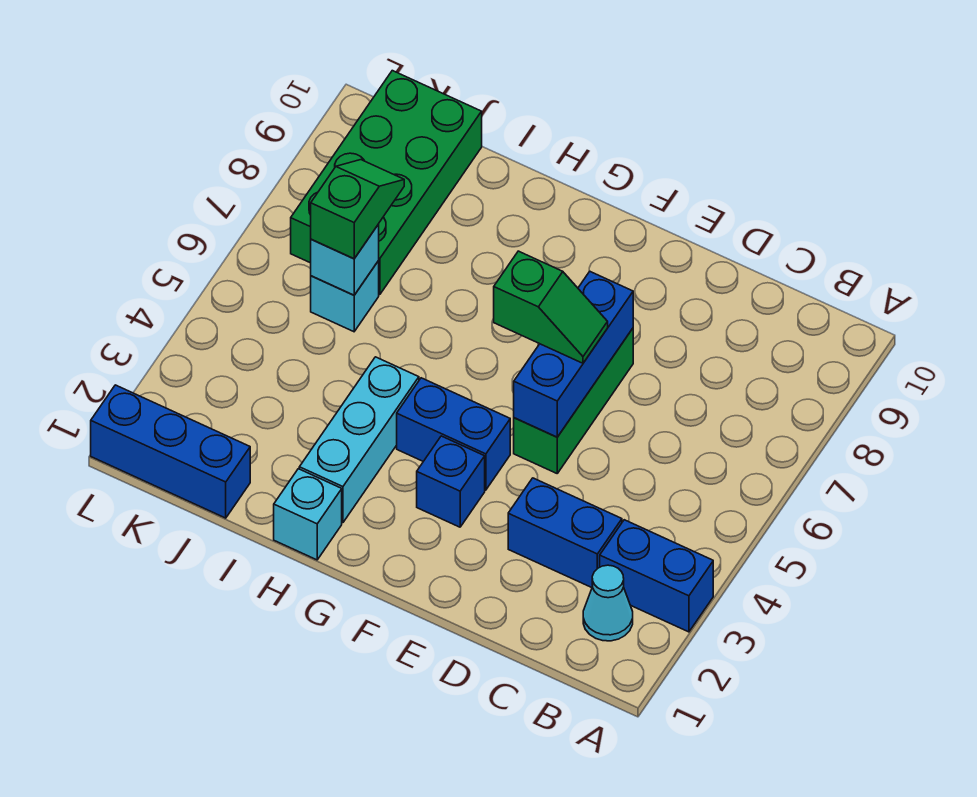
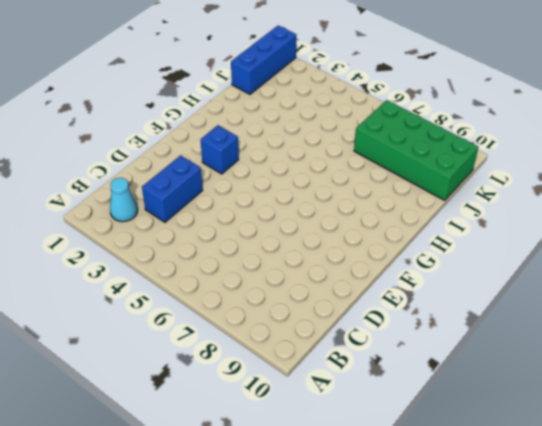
none -> blue 1x2 brick [600,520,713,632]
none -> green 1x3 brick [514,328,633,473]
none -> blue 1x2 brick [397,378,510,490]

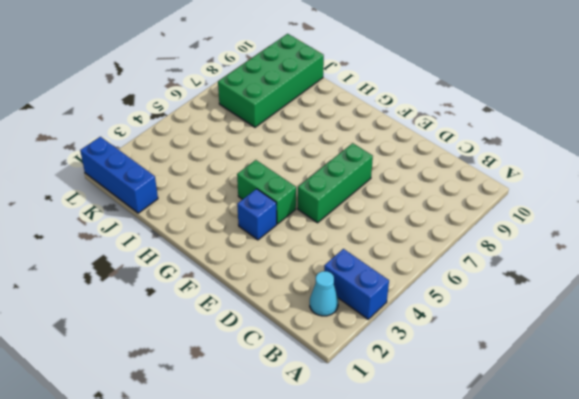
green 1x2 brick [237,160,296,224] -> blue 1x2 brick [397,378,510,490]
none -> blue 1x2 brick [508,478,622,588]
none -> cyan 1x1 brick [274,469,342,560]
none -> cyan 1x3 brick [299,357,419,523]

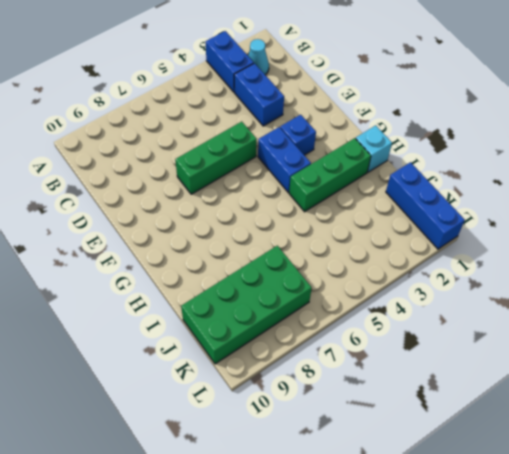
green 1x3 brick [289,138,371,212] -> cyan 1x3 brick [299,357,419,523]
none -> cyan 1x1 brick [311,261,379,332]
none -> blue 1x3 brick [514,271,633,437]
none -> cyan 1x1 brick [311,224,379,295]

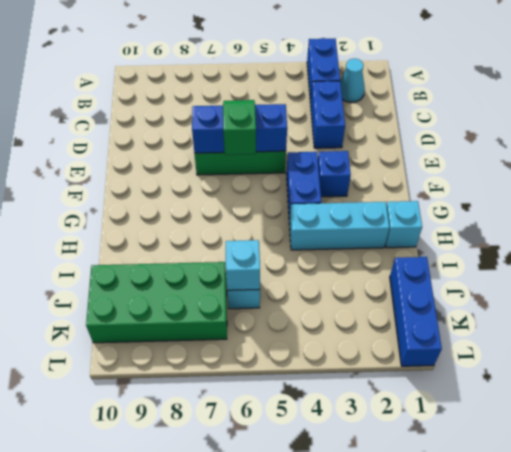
none -> green 1x2 slope [311,160,404,259]

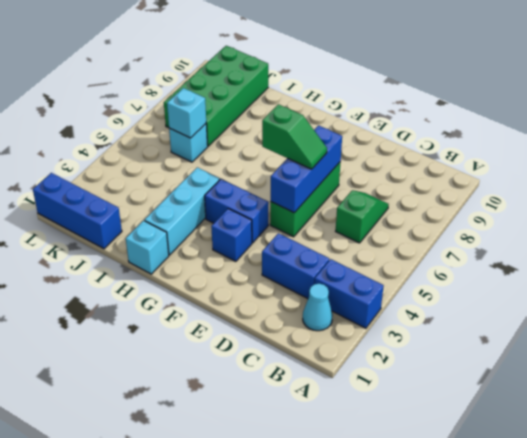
green 1x2 slope [336,190,389,243] -> green 1x2 slope moved to [311,160,404,259]

